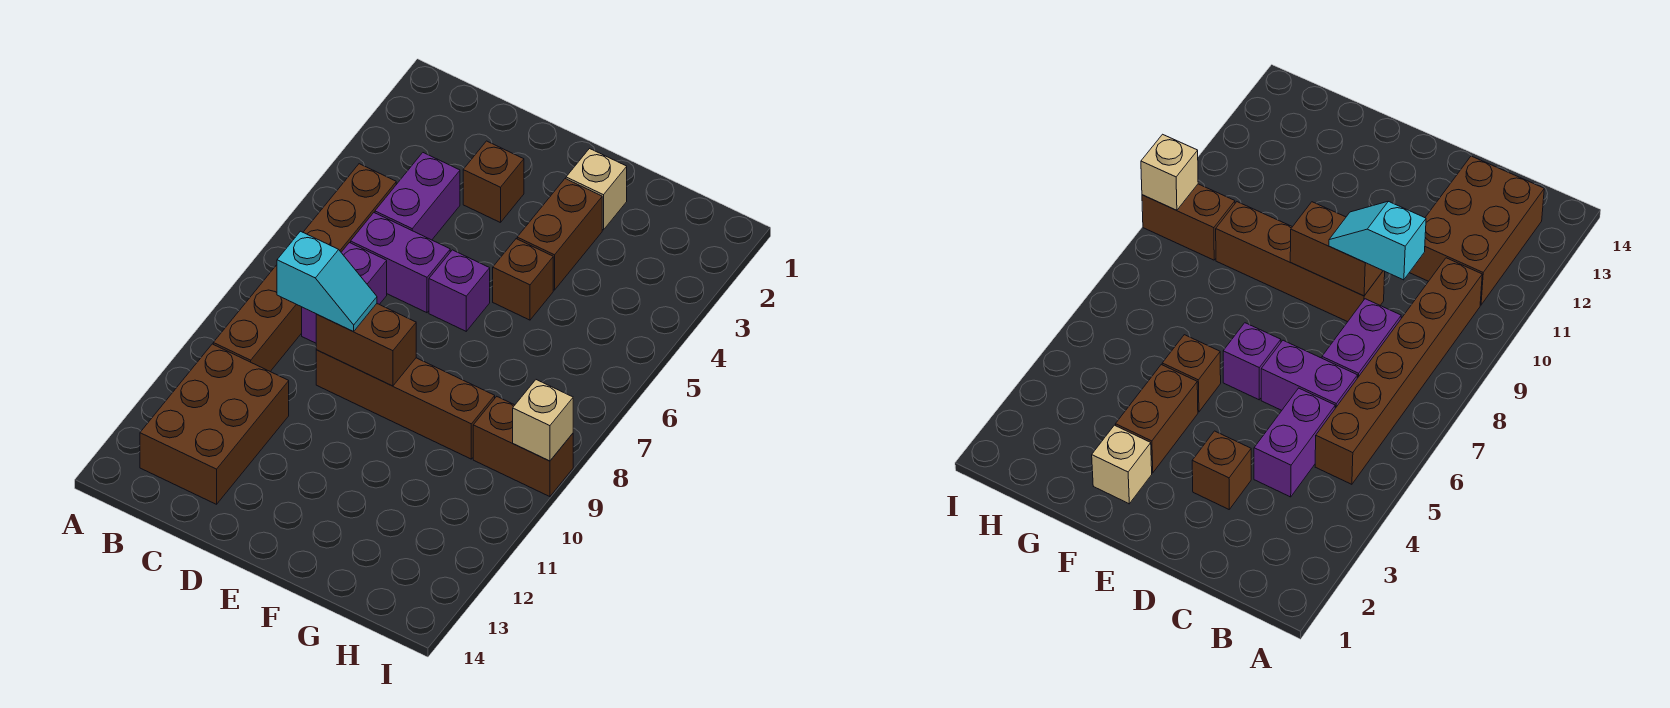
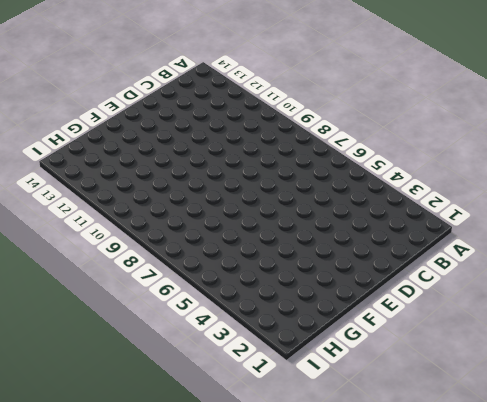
none -> brown 1x6 brick [213,164,396,371]
none -> brown 2x3 brick [140,344,289,504]
none -> purple 1x2 brick [375,153,460,240]

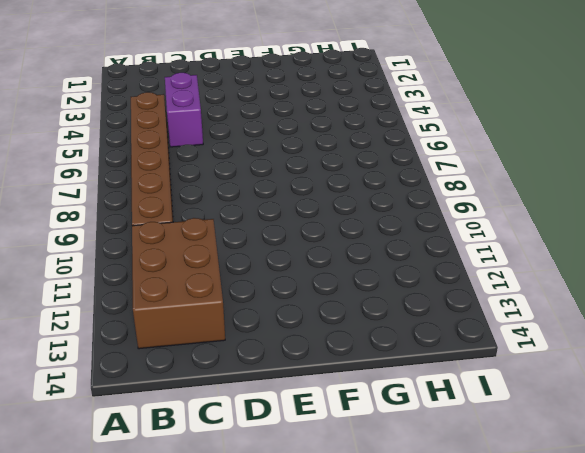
none -> purple 1x2 brick [351,213,450,313]
none -> purple 1x2 brick [302,243,387,343]
none -> brown 1x1 brick [463,141,524,223]

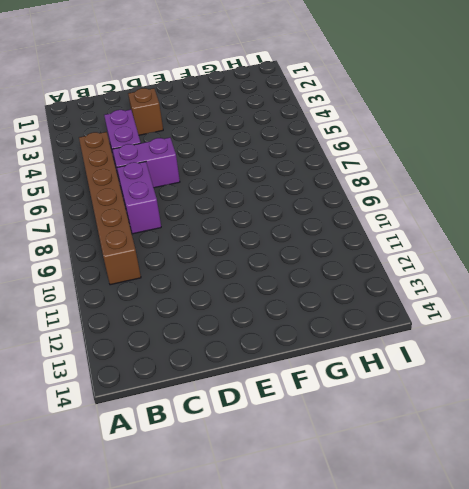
none -> brown 2x3 brick [140,344,289,504]
none -> brown 1x4 brick [316,350,495,459]
none -> purple 1x1 brick [429,250,490,331]

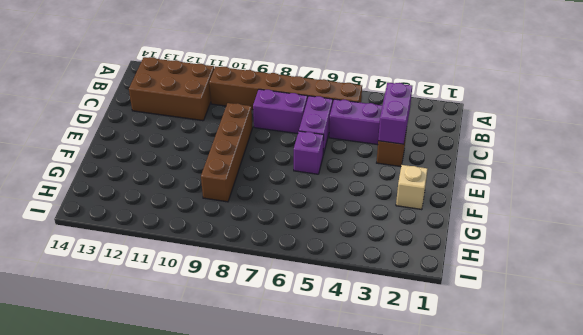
purple 1x2 brick [378,83,412,144] -> none
none -> brown 1x2 brick [517,179,602,290]
none -> brown 1x1 brick [493,239,553,320]
none -> brown 1x2 brick [473,397,573,497]

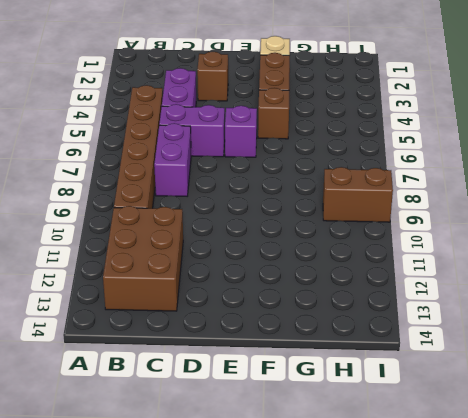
none -> brown 1x4 brick [316,350,495,459]
none -> brown 1x2 brick [316,304,416,386]
none -> tan 1x1 brick [513,380,573,461]

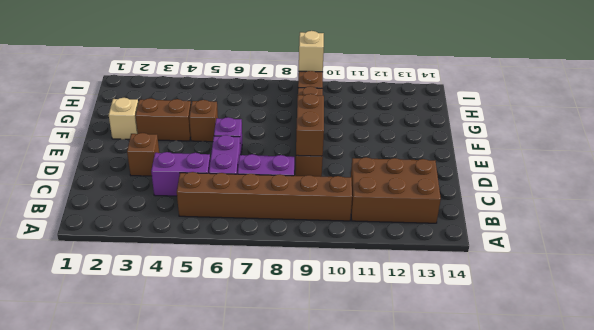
none -> cyan 1x2 slope [277,231,377,332]

